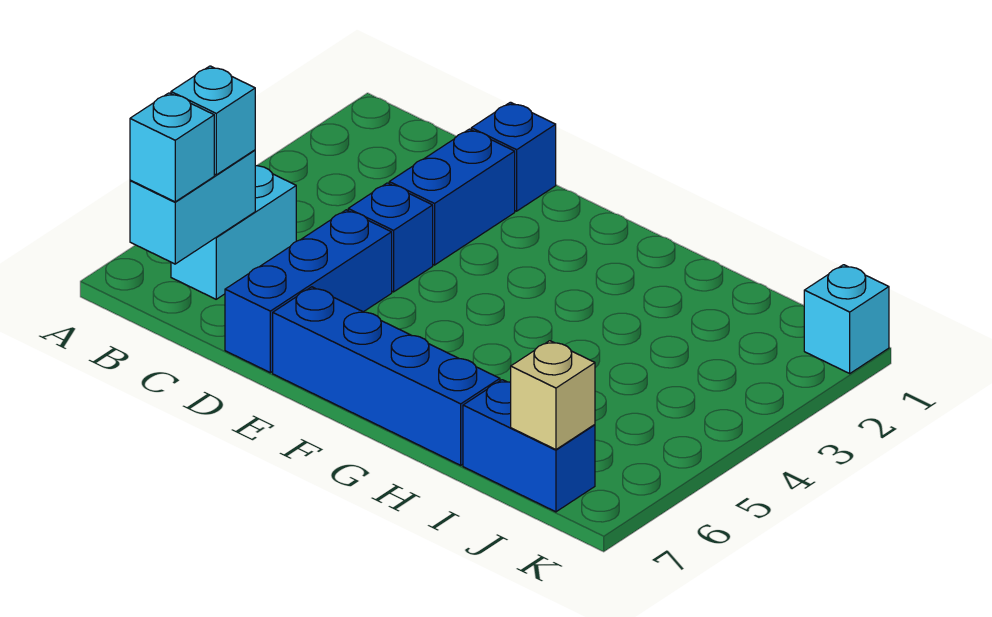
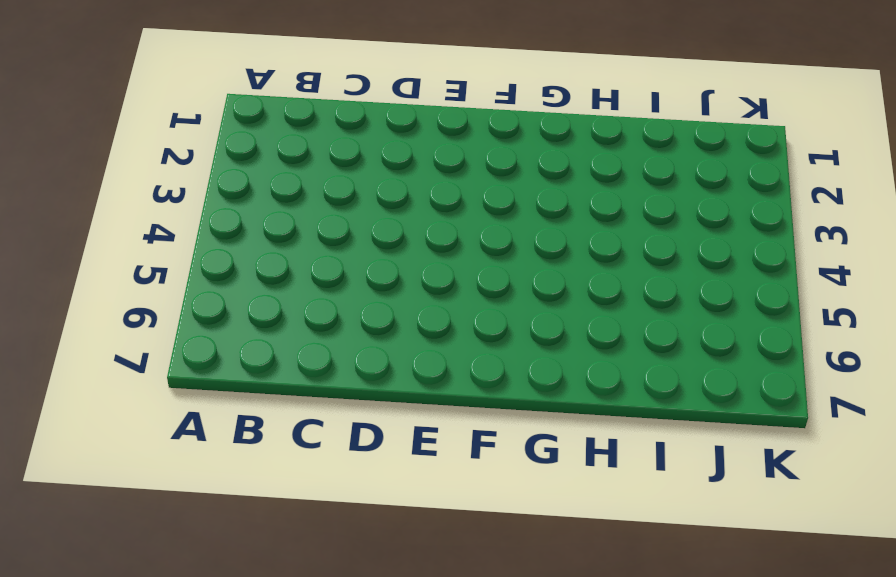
none -> cyan 1x2 brick [171,166,296,299]
none -> blue 1x1 brick [471,102,556,211]
none -> blue 1x2 brick [389,129,515,265]

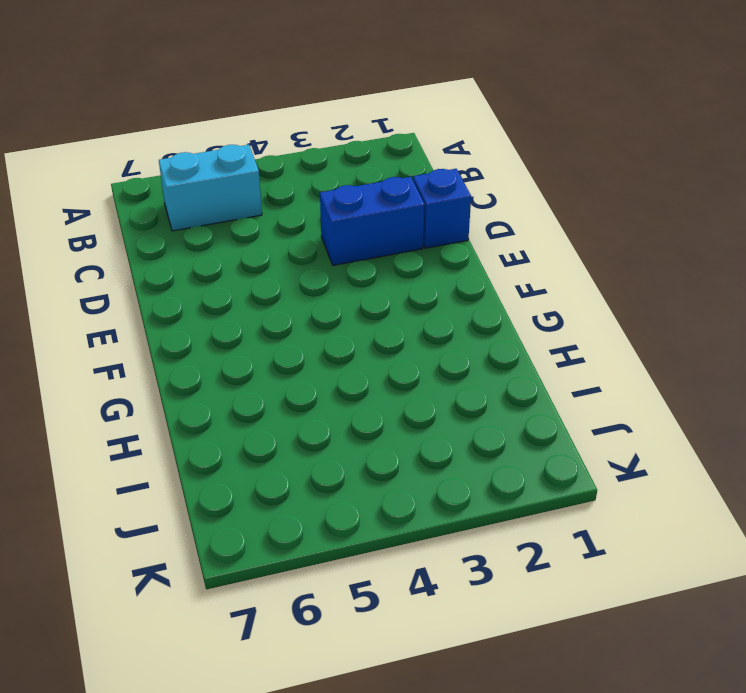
none -> blue 1x1 brick [348,183,433,292]
none -> blue 1x3 brick [225,210,392,373]
none -> blue 1x4 brick [273,287,500,465]

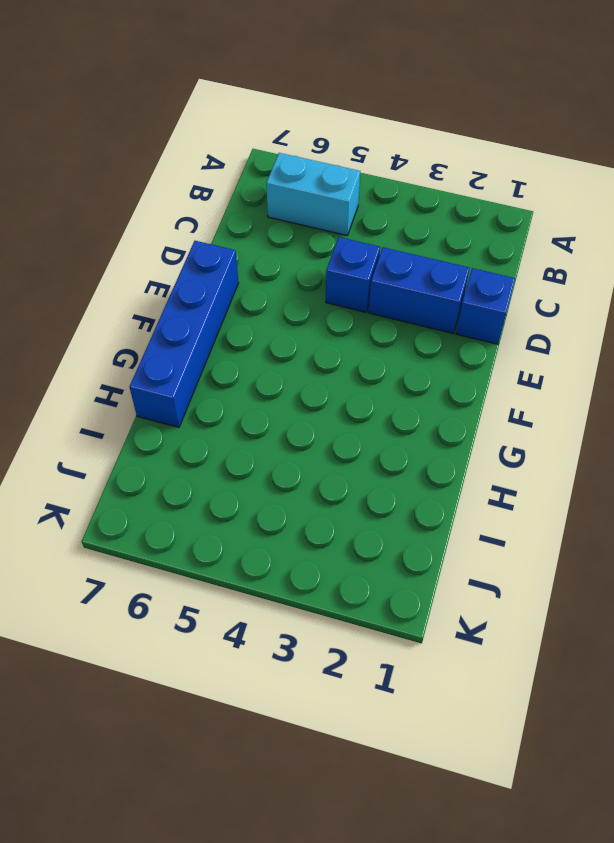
none -> blue 1x3 brick [225,210,392,373]
none -> blue 1x2 brick [463,380,595,512]
none -> cyan 1x1 brick [804,265,889,373]

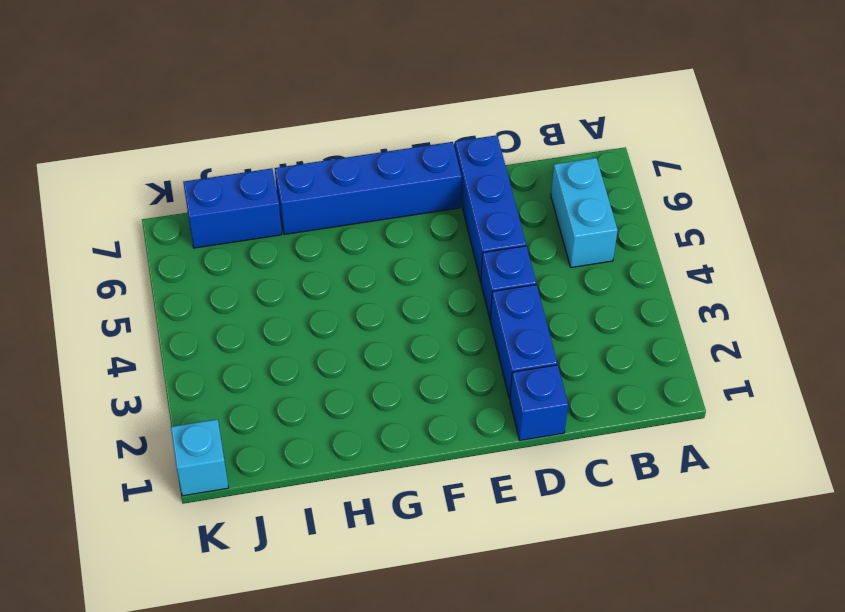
none -> cyan 1x2 brick [130,150,255,264]
none -> tan 1x1 brick [511,341,595,450]
none -> cyan 1x1 brick [171,66,255,175]

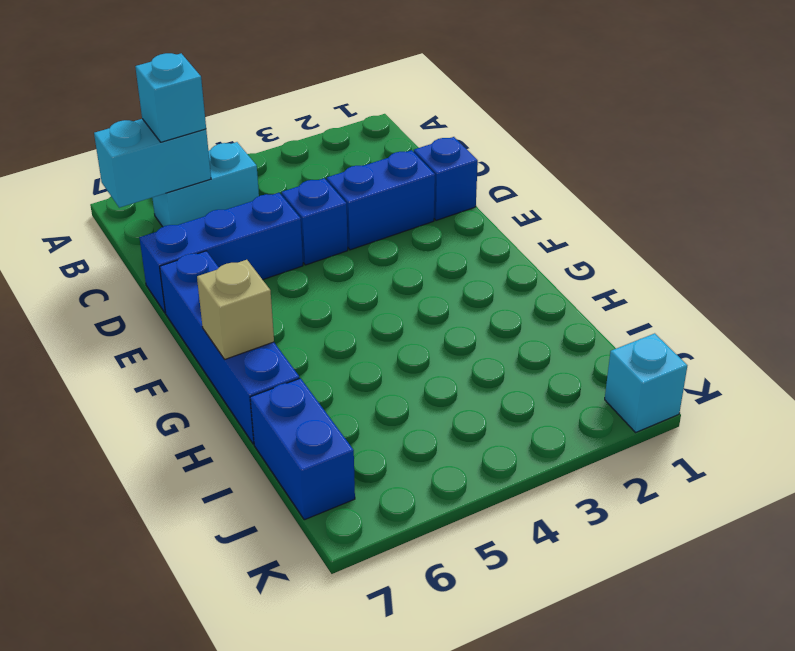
tan 1x1 brick [197,260,274,359] -> tan 1x1 brick moved to [511,341,595,450]
none -> cyan 1x1 brick [130,93,214,202]

